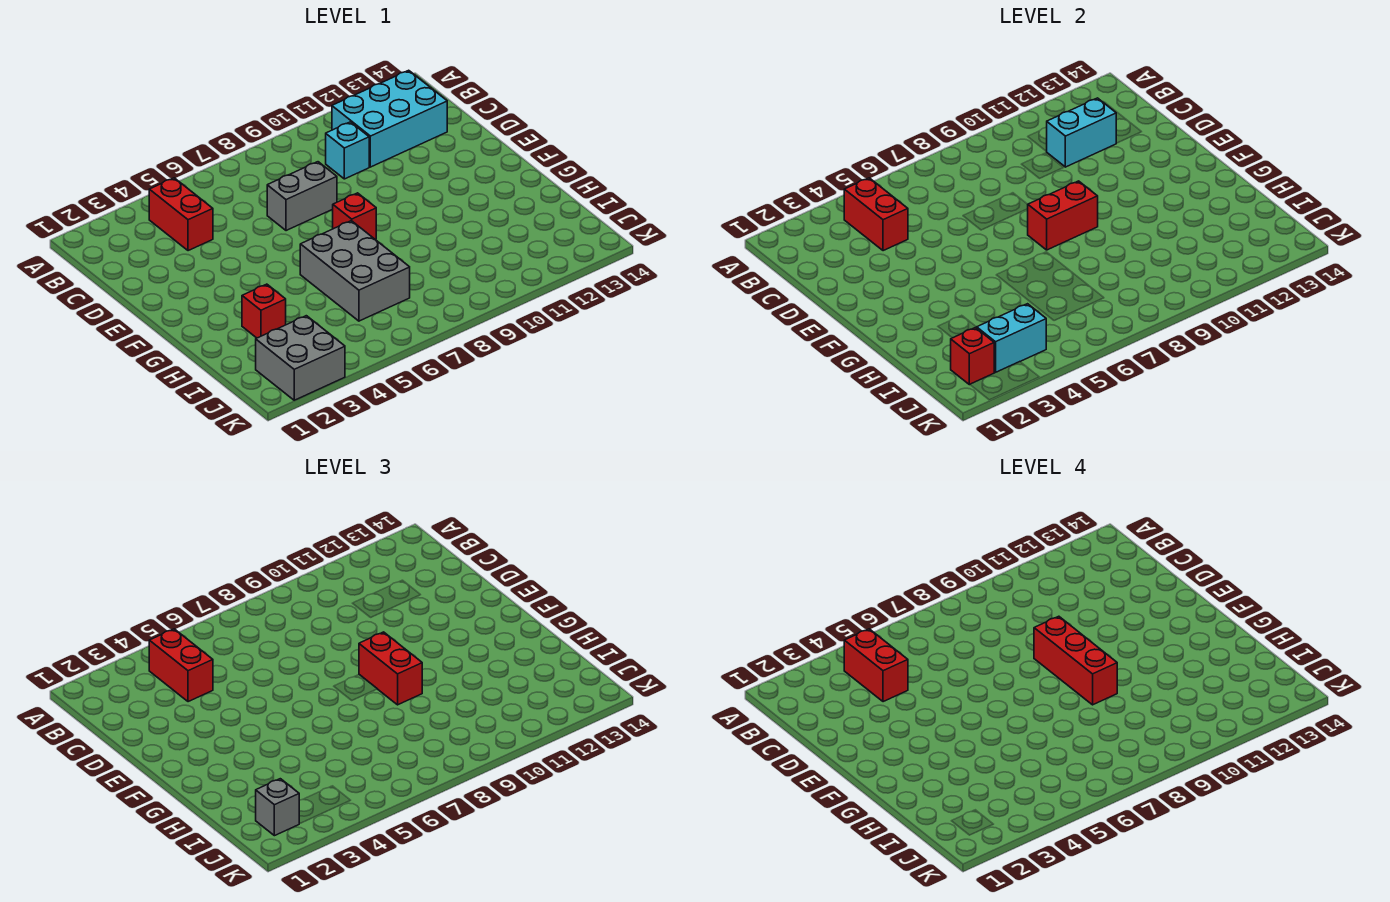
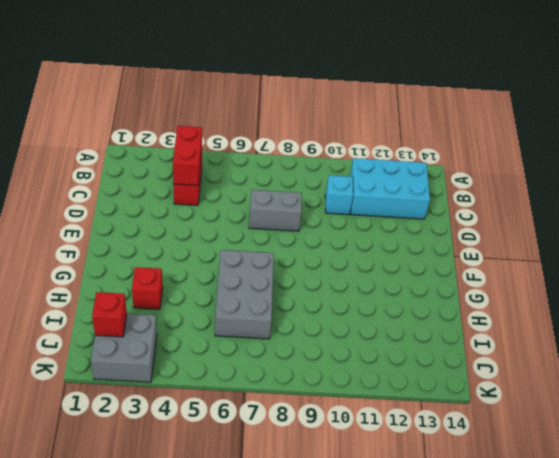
none -> red 1x1 brick [333,193,376,239]
none -> cyan 1x2 brick [1046,98,1116,167]
none -> red 1x2 brick [1028,181,1098,250]

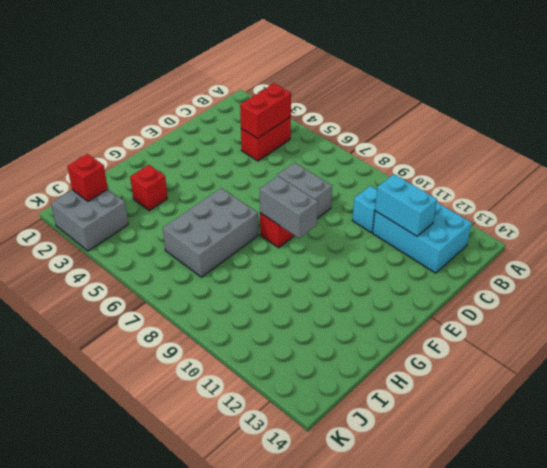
grey 1x2 brick [260,176,318,238] -> red 1x2 brick [1028,181,1098,250]
none -> cyan 1x2 brick [977,304,1046,372]
none -> red 1x2 brick [149,629,213,702]
none -> red 1x2 brick [359,632,422,705]

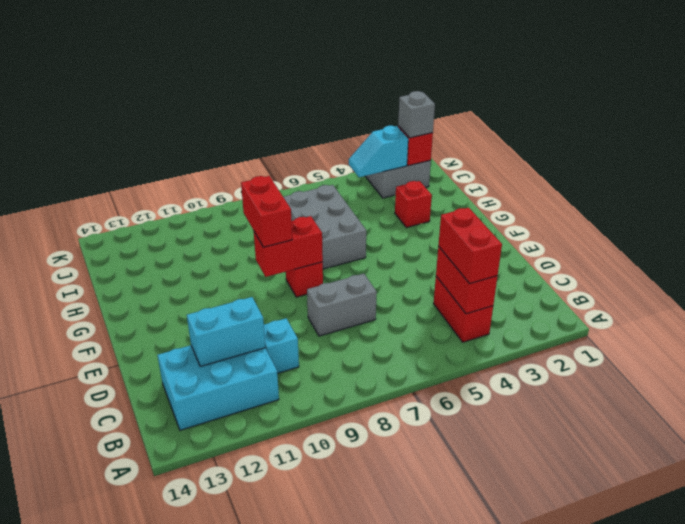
cyan 1x2 slope [349,126,408,177] -> cyan 1x2 brick [977,304,1046,372]
none -> red 1x2 brick [844,629,908,702]
none -> red 1x3 brick [1034,616,1117,705]

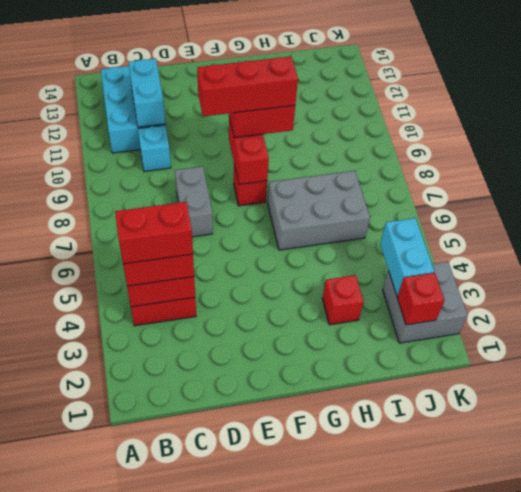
none -> grey 1x1 brick [256,779,299,836]

